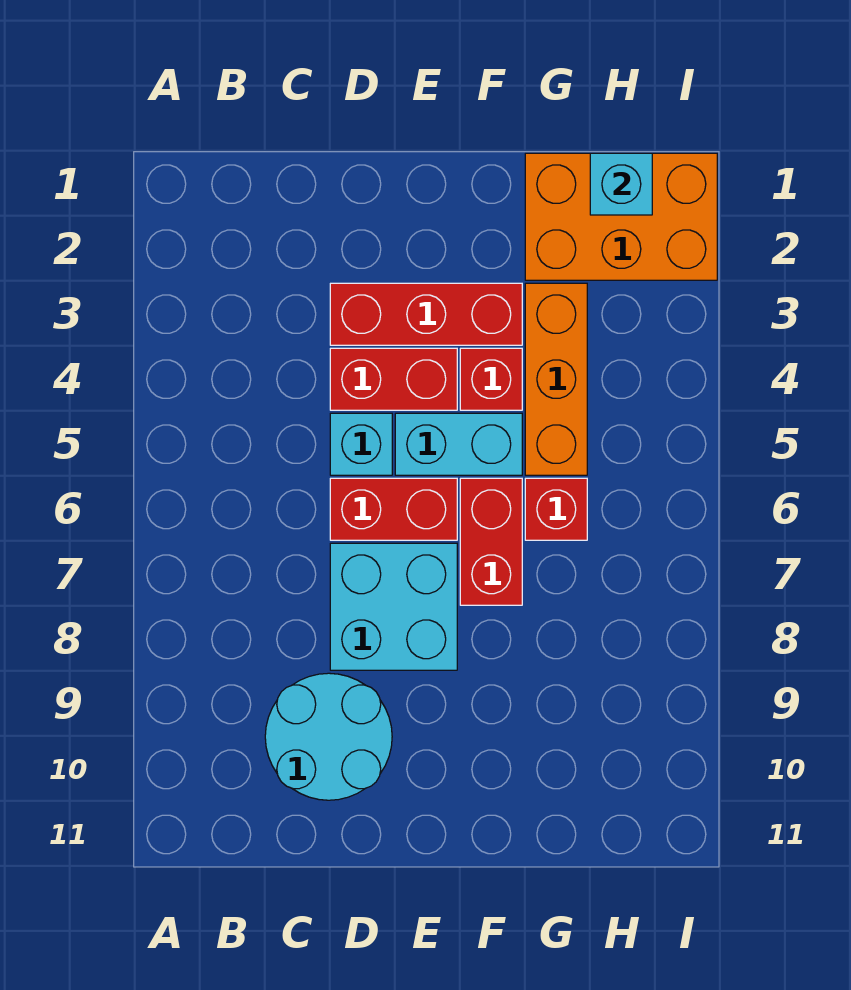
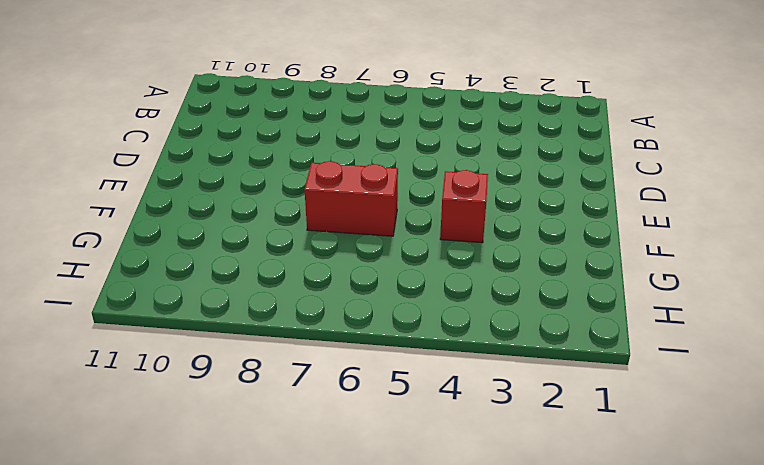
none -> cyan 2x2 round brick [265,673,392,800]
none -> red 1x3 brick [330,283,522,345]
none -> red 1x2 brick [330,348,457,410]

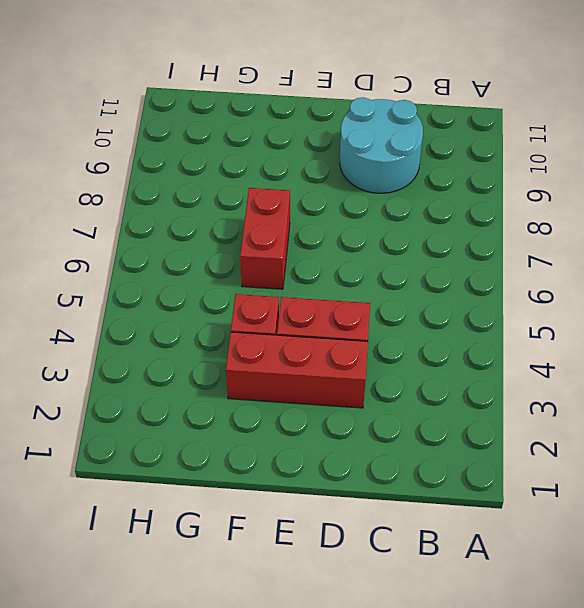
none -> cyan 1x1 brick [330,413,392,475]
none -> red 1x2 brick [330,478,457,540]
none -> cyan 2x2 brick [330,543,457,670]

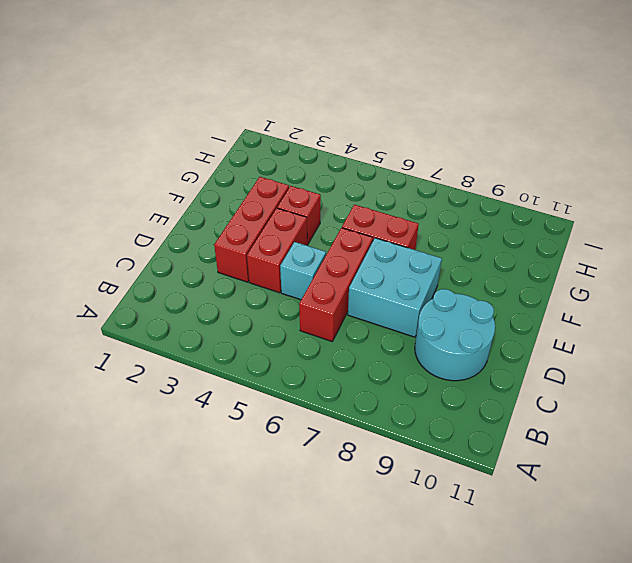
red 1x3 brick [299,228,373,341] -> red 1x2 brick [330,478,457,540]
none -> cyan 1x2 brick [395,413,522,475]
none -> orange 2x3 brick [525,153,717,280]
none -> orange 1x3 brick [525,283,587,475]

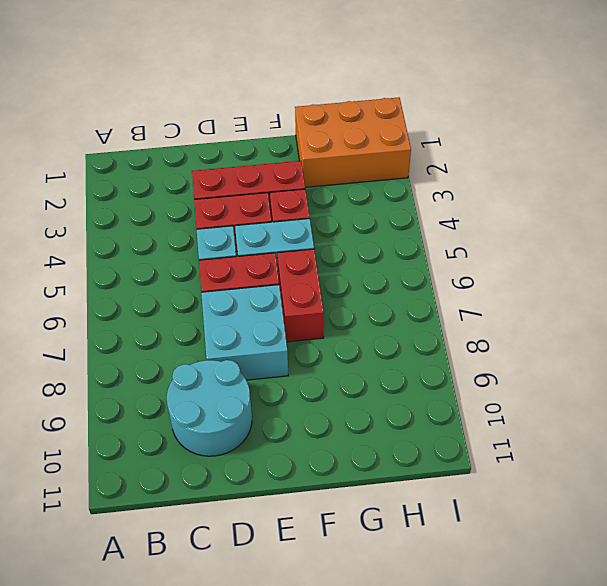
none -> orange 1x3 brick [525,283,587,475]
none -> red 1x1 brick [525,478,587,540]
none -> cyan 1x1 brick [590,153,652,215]

